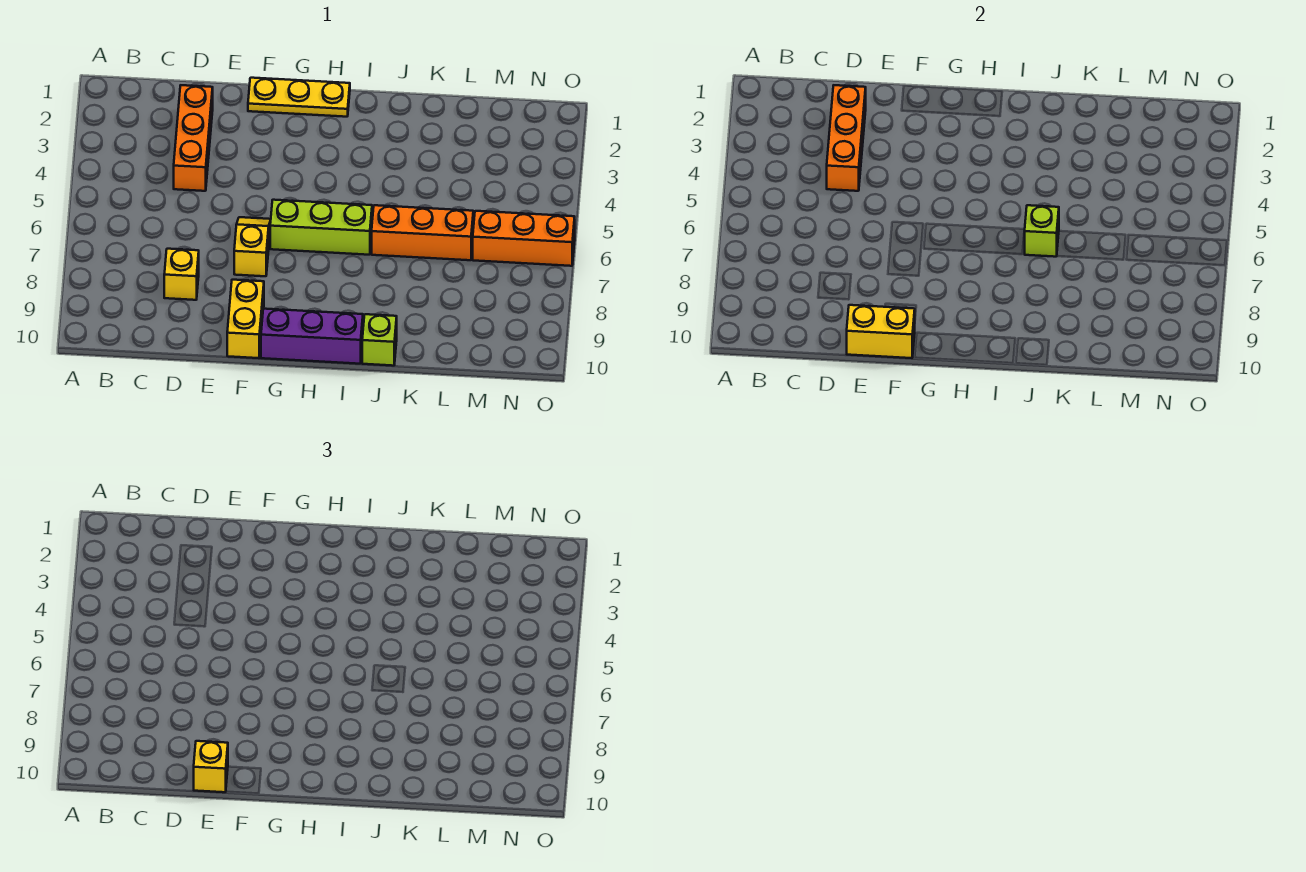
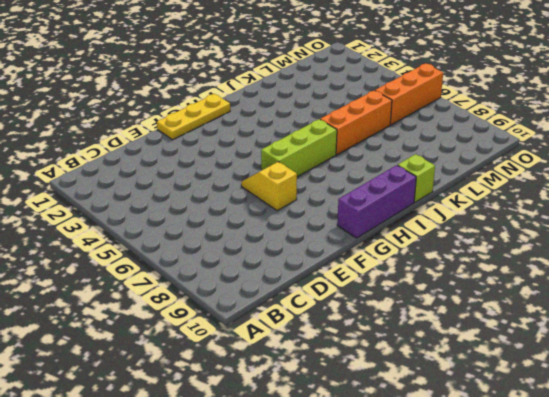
none -> orange 1x3 brick [174,85,213,191]
none -> yellow 1x1 brick [164,249,199,300]
none -> yellow 1x2 brick [227,280,264,358]

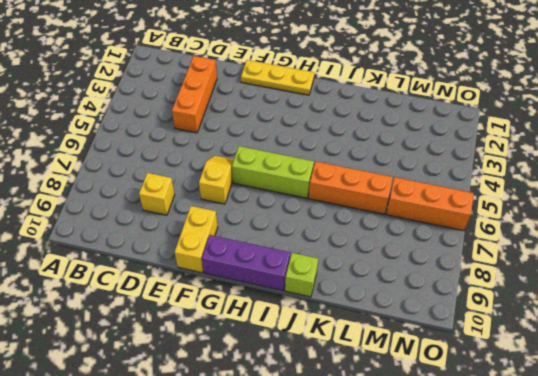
none -> orange 1x3 brick [827,85,866,191]
none -> yellow 1x2 brick [847,305,915,358]
none -> lime 1x1 brick [1025,205,1059,257]

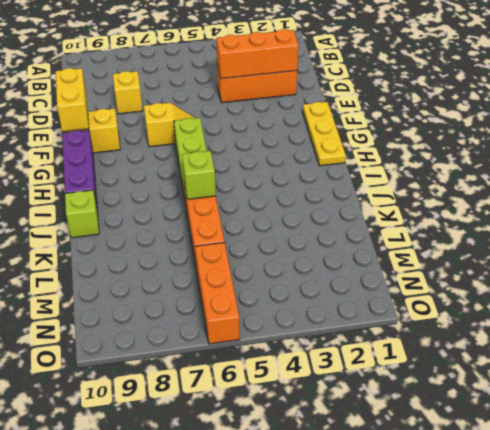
none -> yellow 1x1 brick [194,741,228,792]

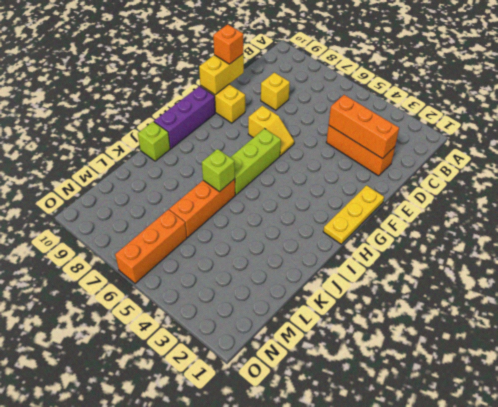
orange 1x1 brick [213,24,243,64] -> yellow 1x1 brick [194,741,228,792]

